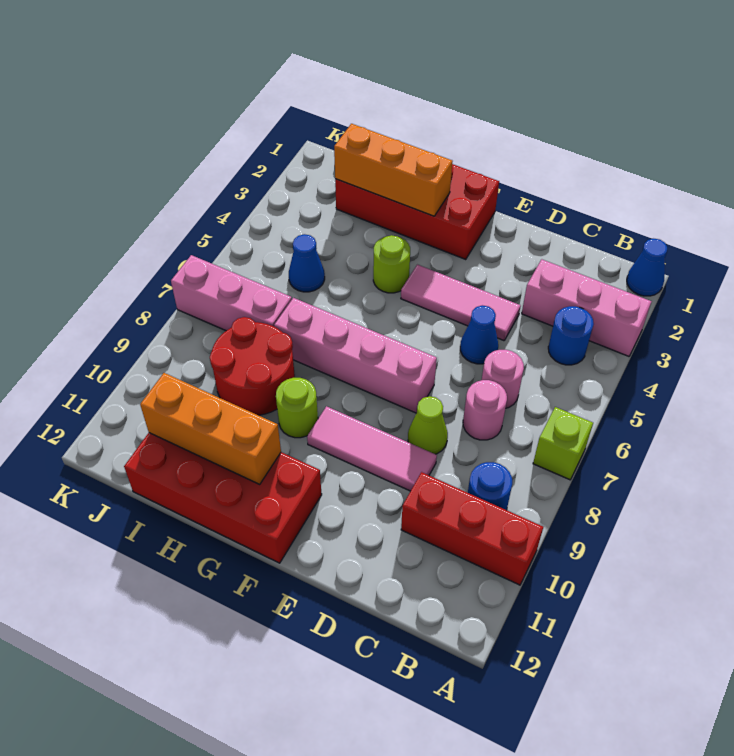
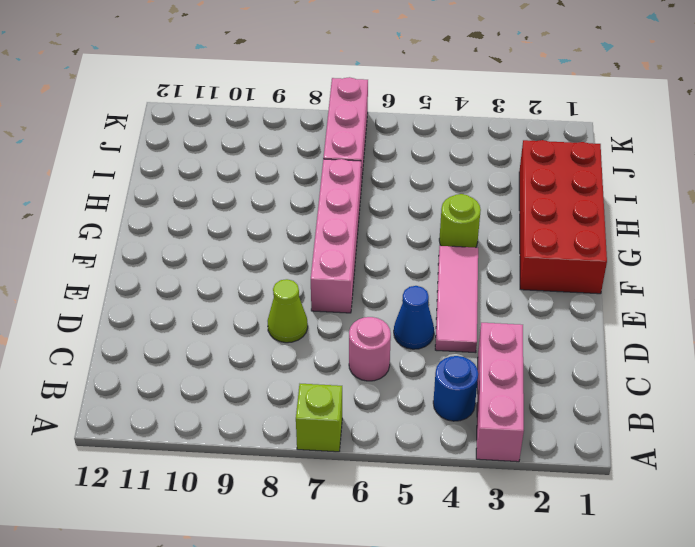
none -> blue 1x1 cone [627,239,667,296]
none -> red 1x3 brick [401,472,543,585]
none -> blue 1x1 round brick [468,462,512,510]

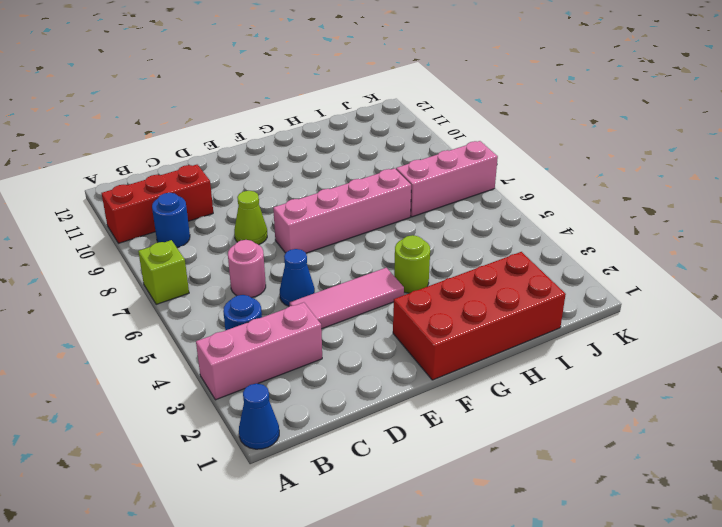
none -> pink 1x1 round brick [463,380,507,440]
none -> pink 1x3 tile [307,406,437,491]
none -> red 2x4 brick [124,433,322,563]

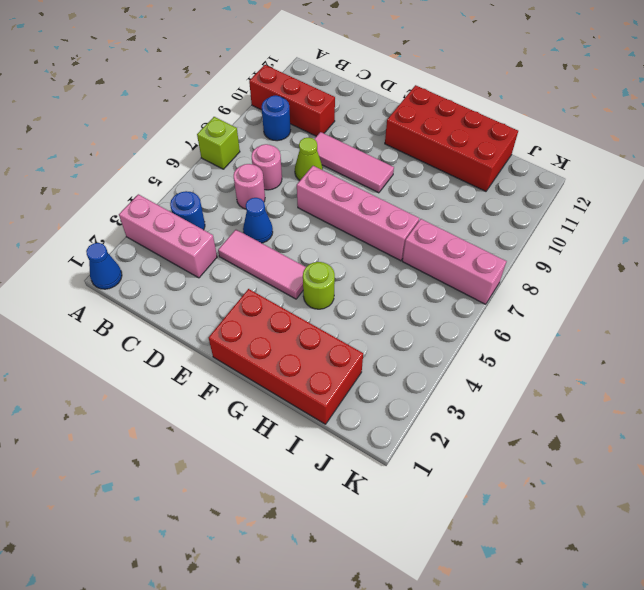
none -> lime 1x1 round brick [276,378,318,438]
none -> red 2x2 round brick [210,317,295,415]
none -> blue 1x1 cone [289,234,325,292]

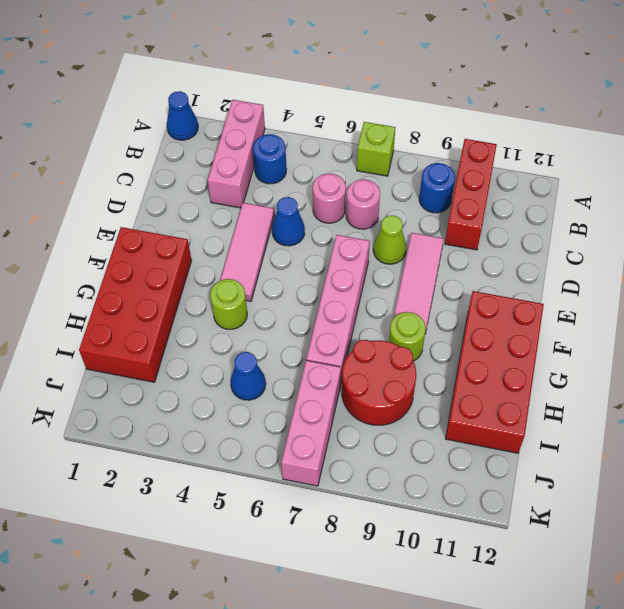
none -> orange 1x3 brick [334,124,453,216]
none -> orange 1x3 brick [140,373,281,484]

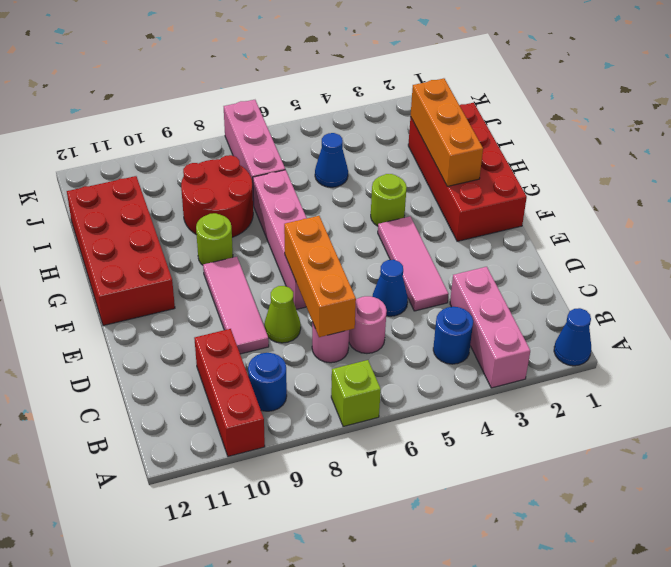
orange 1x3 brick [284,216,356,337] -> orange 1x3 brick moved to [140,373,281,484]

